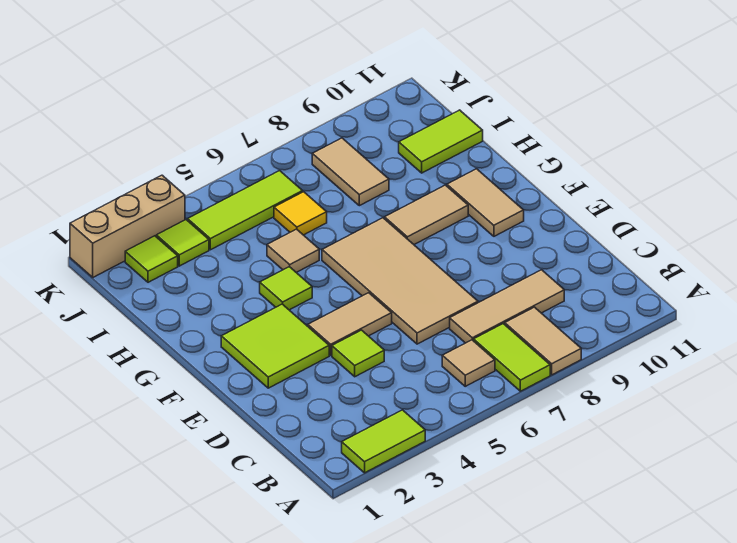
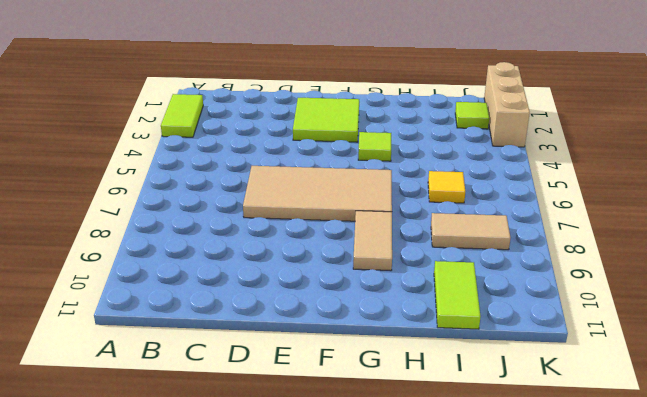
none -> lime 1x2 tile [474,324,550,391]
none -> tan 1x2 tile [505,307,581,375]
none -> tan 1x1 tile [442,340,495,386]

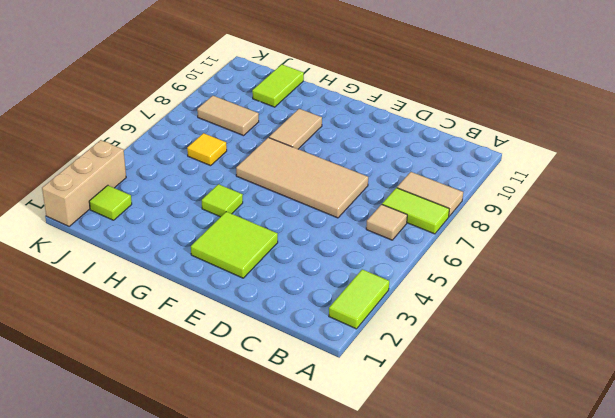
none -> tan 1x3 tile [450,270,564,343]
none -> lime 1x1 tile [332,330,384,377]
none -> tan 1x2 tile [308,293,392,355]

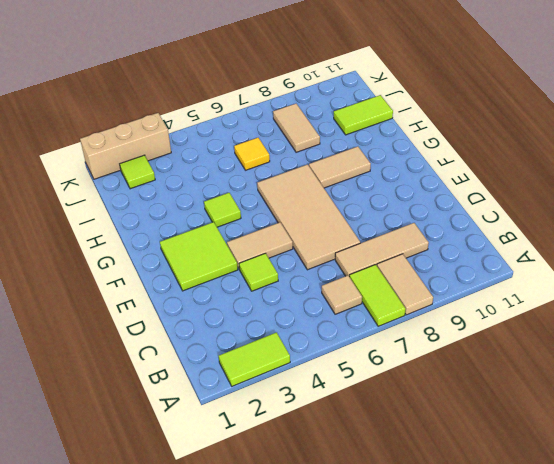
none -> tan 1x2 tile [447,169,524,236]
none -> tan 1x1 tile [267,229,319,273]
none -> lime 1x1 tile [156,220,209,266]

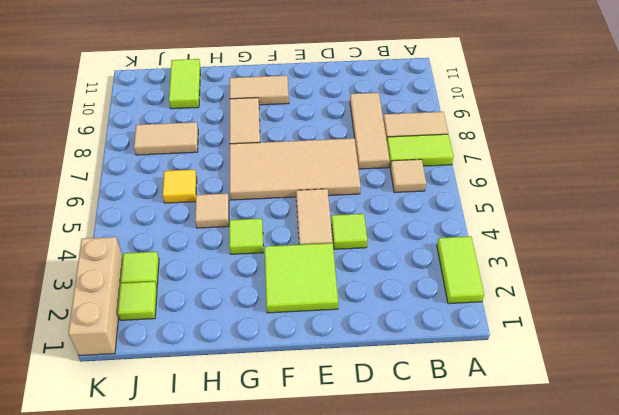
none -> lime 1x3 tile [188,171,303,250]

